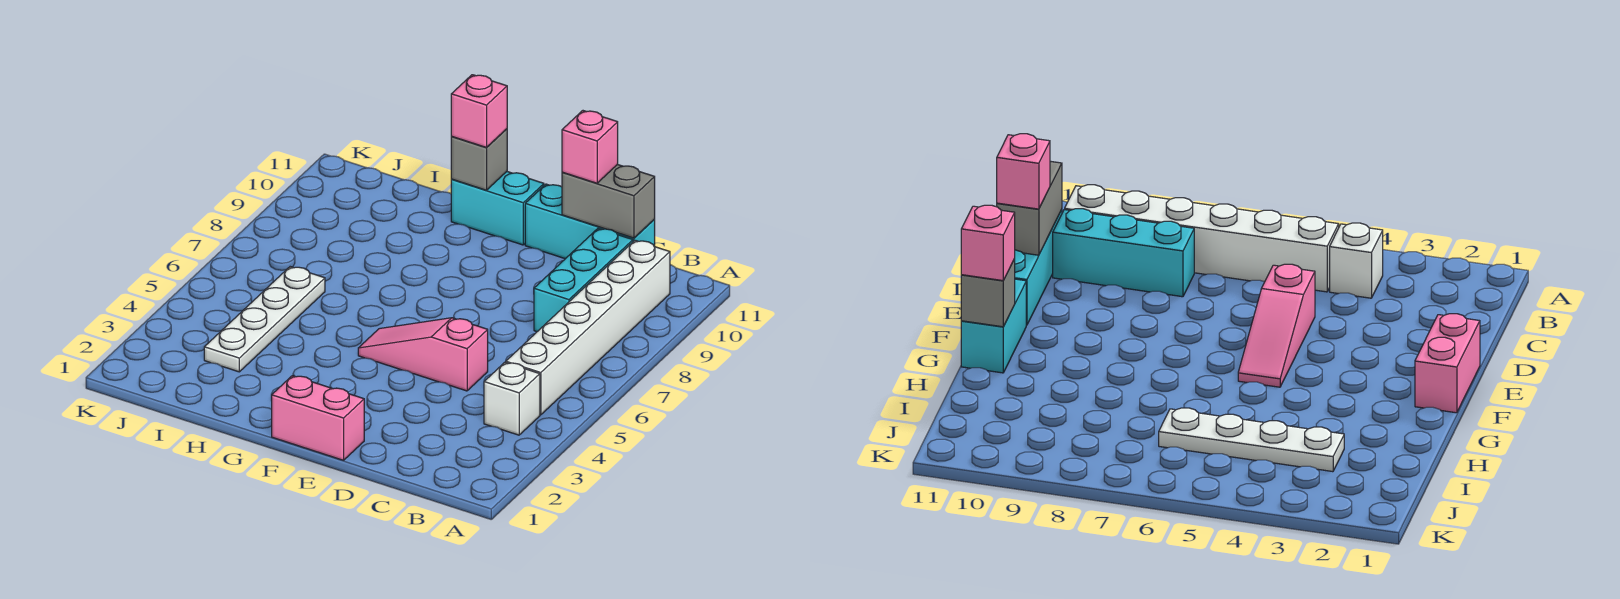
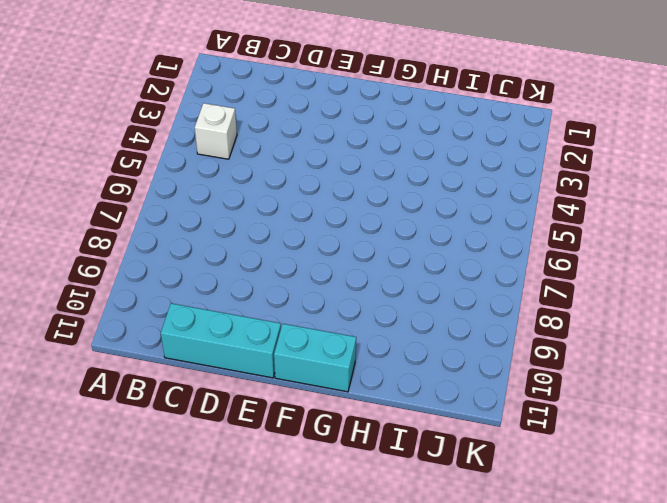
none -> white 1x6 brick [506,240,670,415]
none -> cyan 1x3 brick [534,228,633,332]
none -> pink 1x3 slope [358,318,488,391]

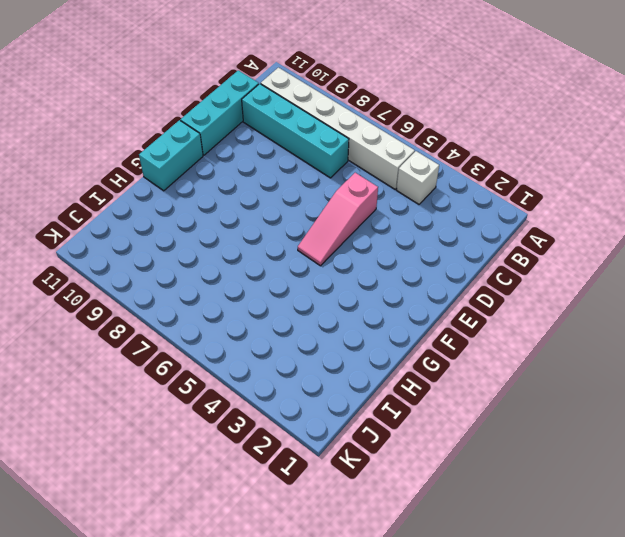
cyan 1x4 brick [242,84,349,178] -> cyan 1x3 brick [534,228,633,332]
none -> pink 1x2 brick [272,376,364,460]
none -> white 1x4 plate [204,267,325,372]
none -> grey 1x2 brick [562,164,655,238]

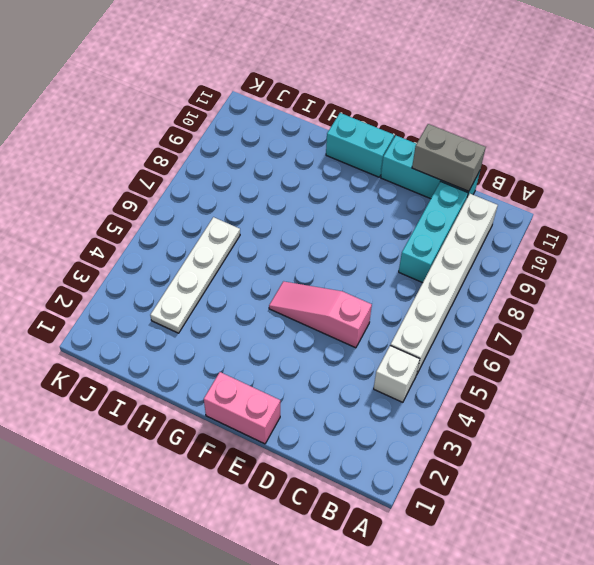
none -> grey 1x1 brick [451,129,507,190]
none -> pink 1x1 brick [562,111,618,183]
none -> pink 1x1 brick [451,75,507,147]

